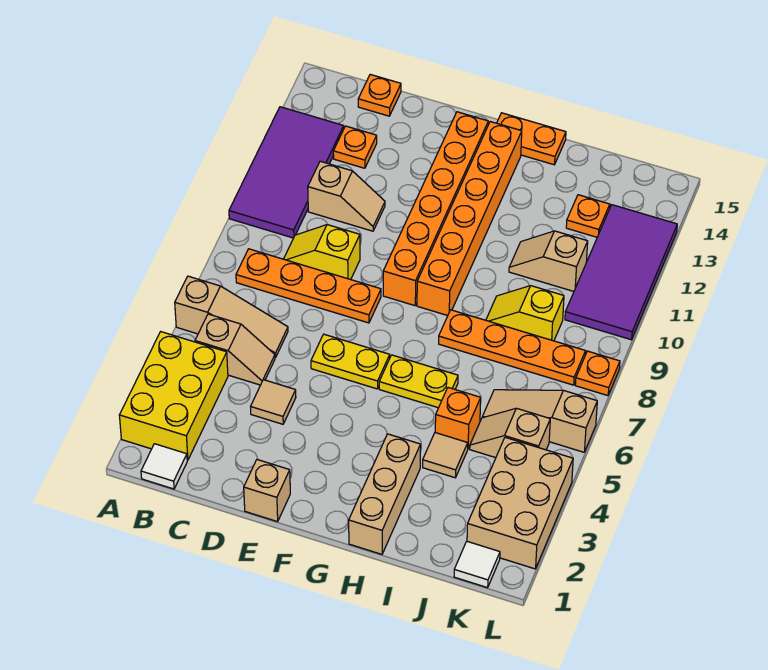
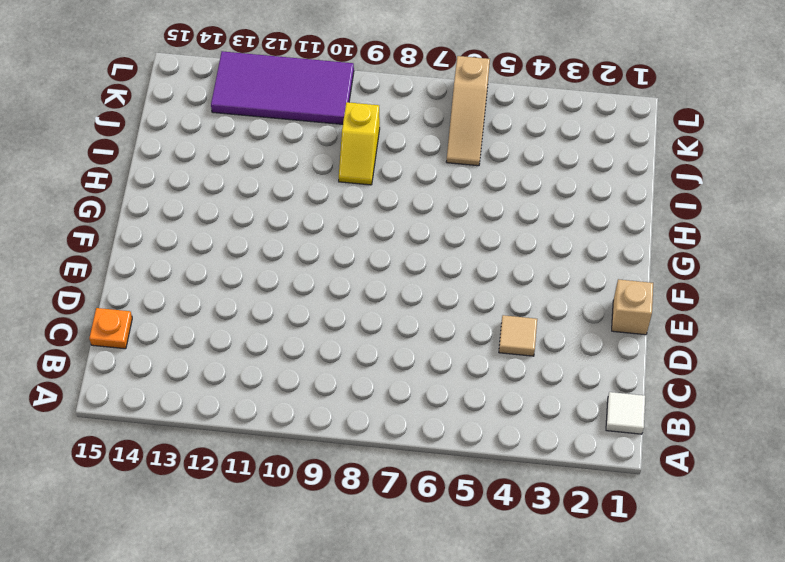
none -> yellow 2x3 brick [119,332,228,460]
none -> tan 1x3 slope [175,276,288,358]
none -> purple 2x4 tile [229,107,344,238]
none -> tan 1x2 slope [195,314,275,385]

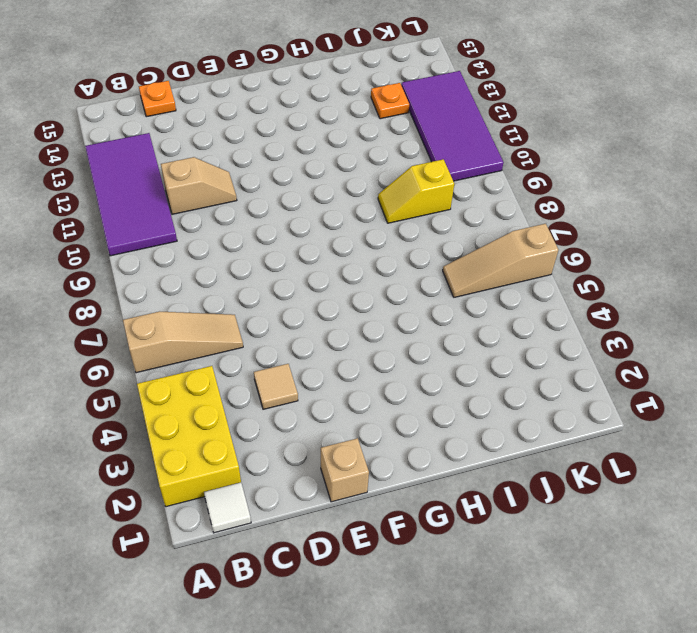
none -> tan 1x2 slope [195,314,275,385]
none -> orange 1x4 plate [236,249,381,323]
none -> yellow 1x2 slope [284,225,360,280]
none -> orange 1x1 plate [333,126,377,168]

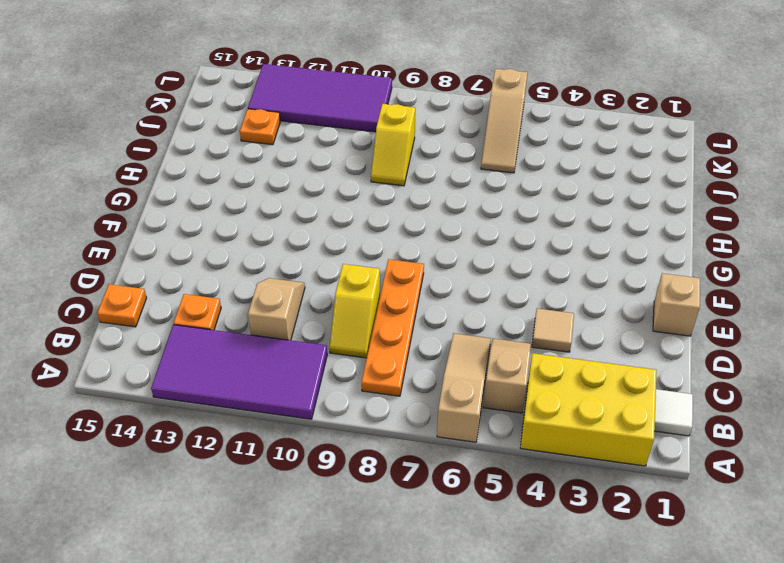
none -> yellow 1x2 plate [311,334,390,389]
none -> orange 1x6 brick [383,112,488,306]
none -> yellow 1x2 plate [379,355,458,408]
none -> orange 1x6 brick [417,122,522,316]

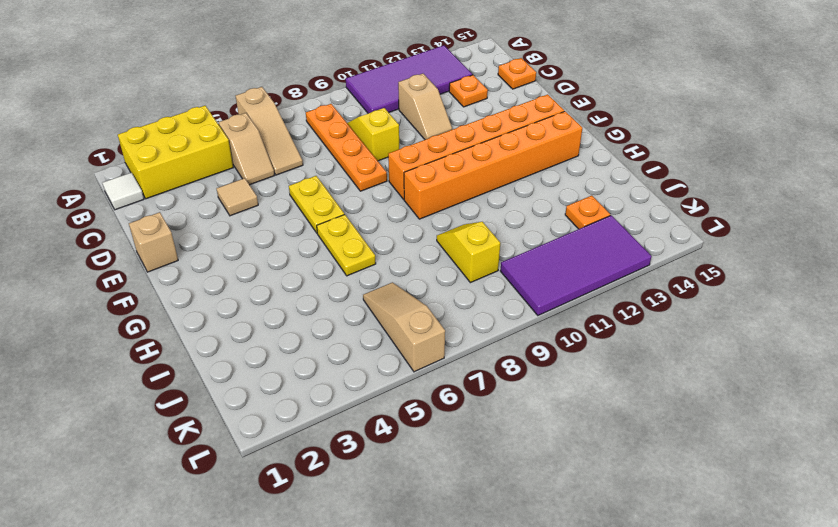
none -> orange 1x2 plate [497,113,566,165]
none -> tan 1x3 brick [349,434,421,554]
none -> orange 1x4 plate [439,310,585,385]
none -> tan 1x1 tile [423,433,468,478]

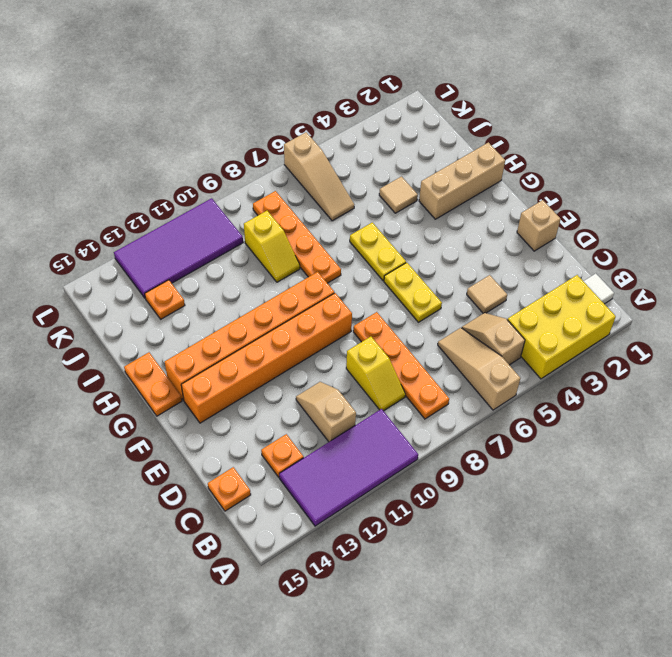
none -> orange 1x1 brick [435,388,481,448]
none -> tan 1x2 slope [509,231,588,291]
none -> tan 1x2 slope [470,408,550,458]
none -> white 1x1 tile [454,542,500,588]

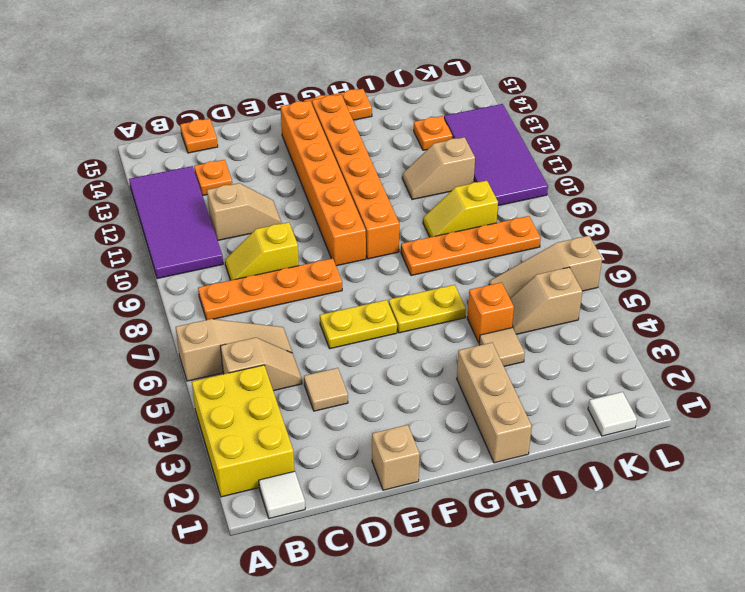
none -> tan 2x3 brick [467,437,573,569]
none -> orange 1x1 plate [575,351,620,396]

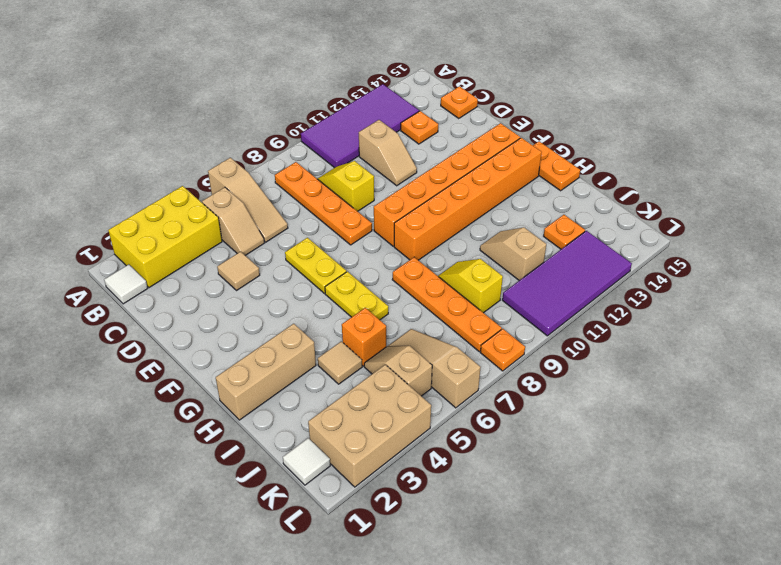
none -> tan 1x1 brick [244,459,290,522]

